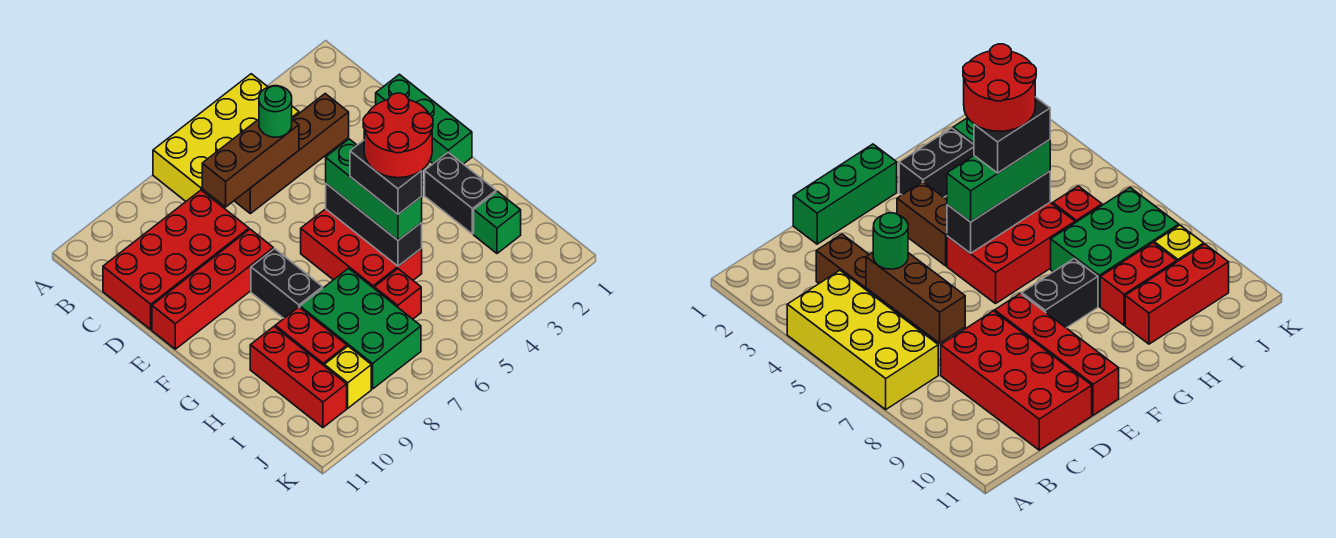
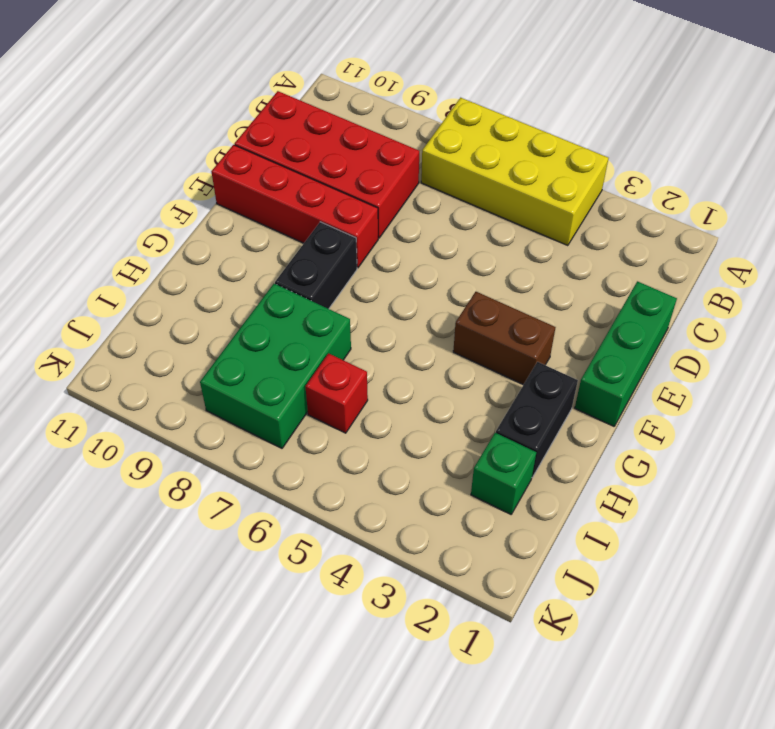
none -> brown 1x4 brick [234,94,349,214]
none -> red 2x3 brick [301,209,422,288]
none -> red 1x2 brick [275,307,347,366]

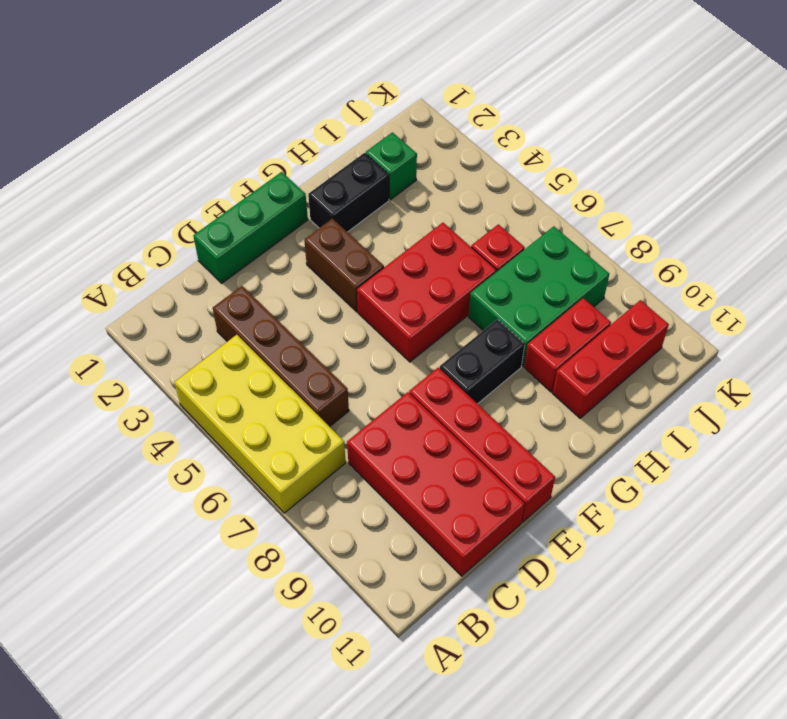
none -> yellow 1x1 brick [324,346,371,408]
none -> brown 1x3 brick [202,119,299,207]
none -> black 1x3 brick [326,184,422,266]

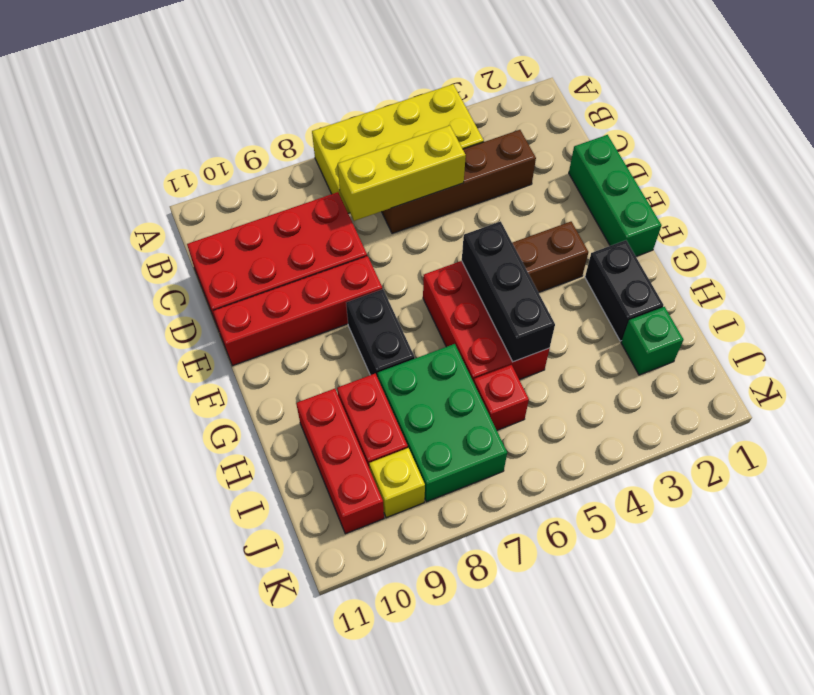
yellow 1x3 brick [338,125,466,221] -> brown 1x3 brick [202,119,299,207]
none -> green 1x1 round brick [259,86,292,137]
none -> green 1x3 brick [326,139,422,240]
none -> black 1x2 brick [350,140,422,214]

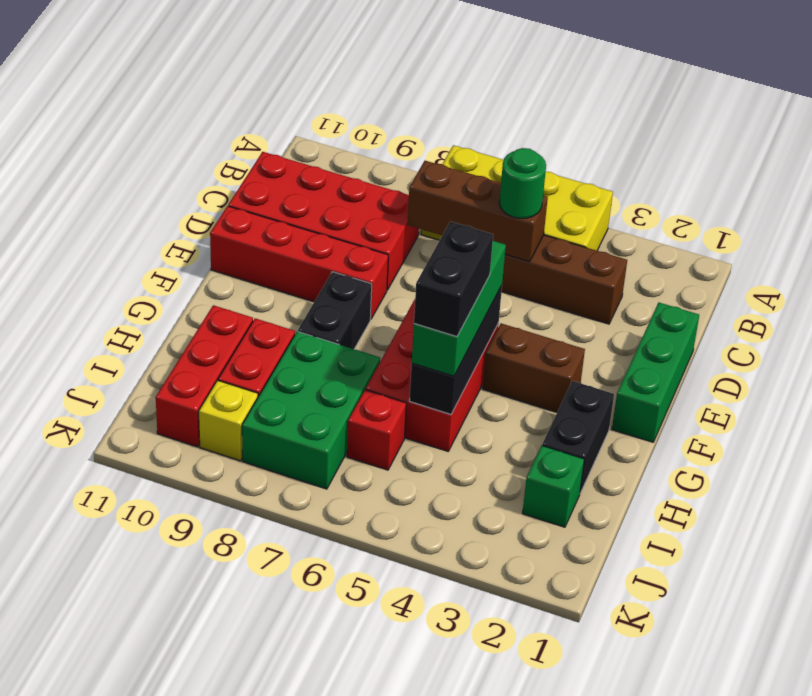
none -> red 2x2 round brick [363,93,433,178]

